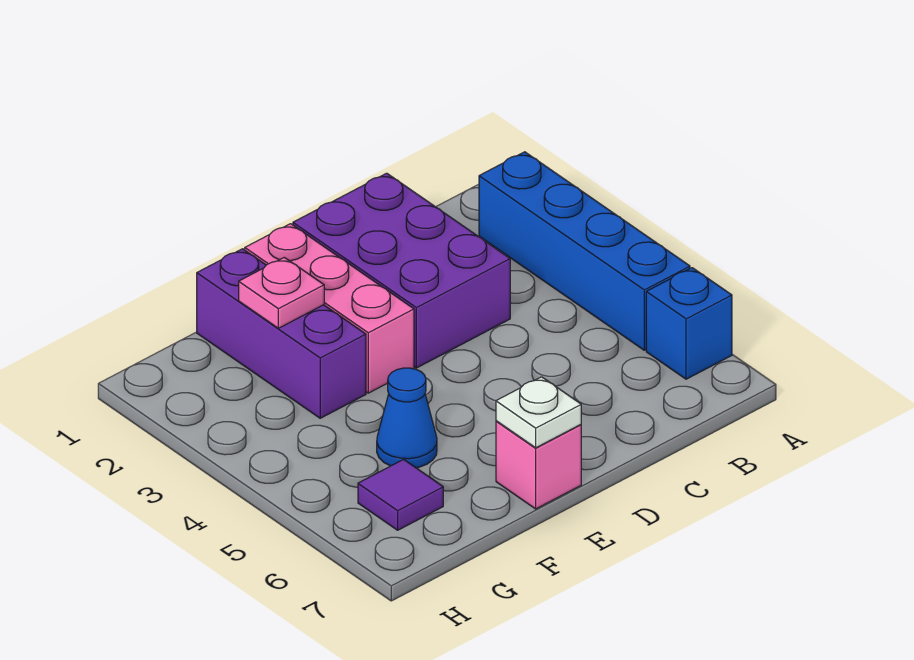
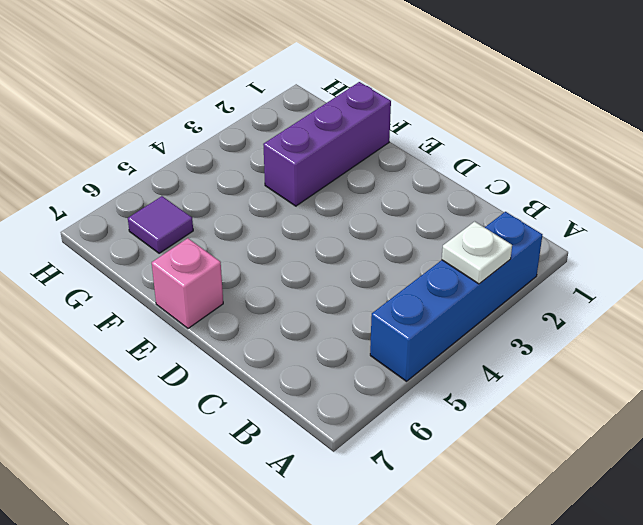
white 1x1 plate [442,221,512,284] -> white 1x1 plate moved to [496,377,581,448]
none -> blue 1x1 brick [646,268,732,379]
none -> purple 2x3 brick [293,173,510,368]

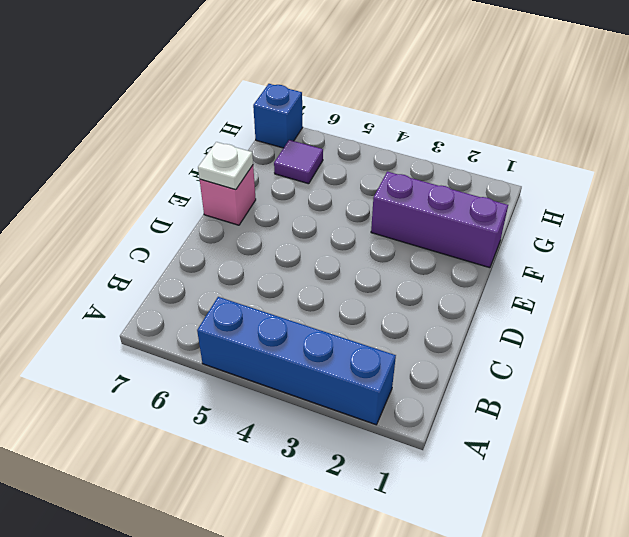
blue 1x1 brick [253,84,303,148] -> blue 1x1 brick moved to [646,268,732,379]
none -> purple 2x3 brick [293,173,510,368]
none -> pink 1x3 brick [245,224,414,393]

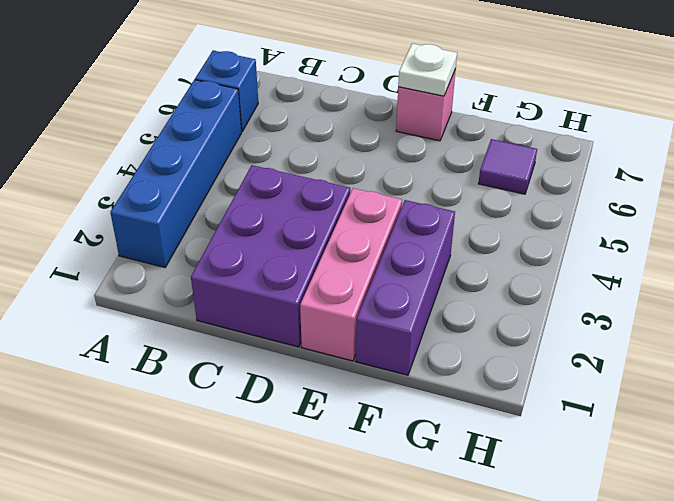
none -> blue 1x1 cone [377,368,437,468]
none -> pink 1x1 plate [239,257,324,328]

